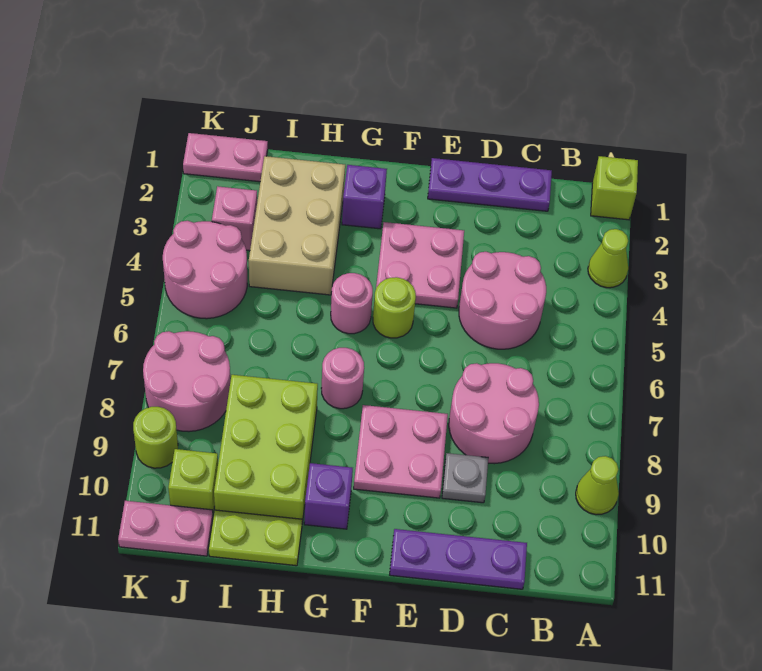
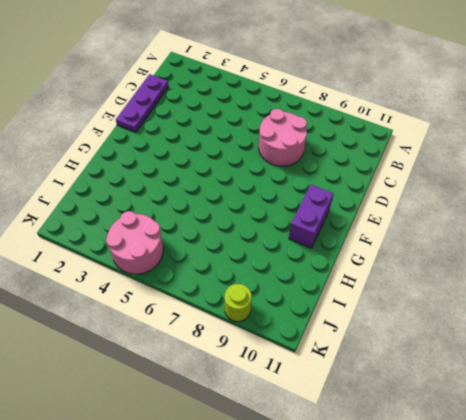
purple 1x2 brick [289,185,333,248] -> purple 1x1 brick [304,463,353,529]
none -> lime 1x1 brick [591,156,638,220]
none -> lime 1x1 cone [588,229,628,288]
none -> lime 1x1 cone [576,456,619,515]

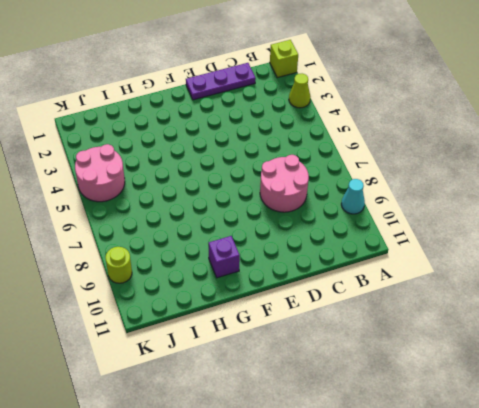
cyan 1x1 cone [341,179,365,214] -> lime 1x1 cone [576,456,619,515]
none -> pink 2x2 round brick [459,252,546,349]
none -> purple 1x3 plate [390,529,527,589]
none -> grey 1x1 plate [442,453,488,503]

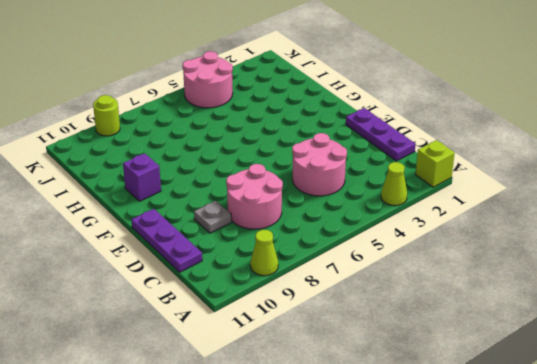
none -> pink 2x2 plate [376,222,464,308]
none -> pink 2x2 plate [354,405,448,498]
none -> lime 1x1 round brick [373,277,416,338]

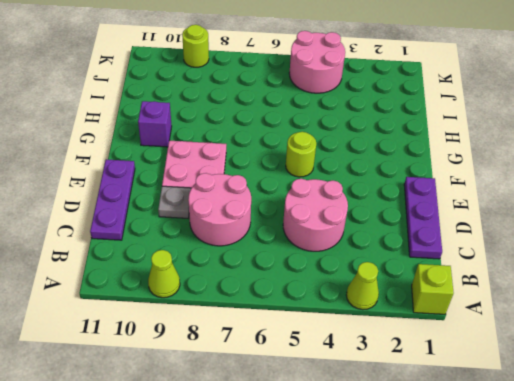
none -> pink 2x2 plate [376,222,464,308]
none -> purple 1x1 brick [342,165,387,229]
none -> pink 1x1 round brick [331,273,373,334]

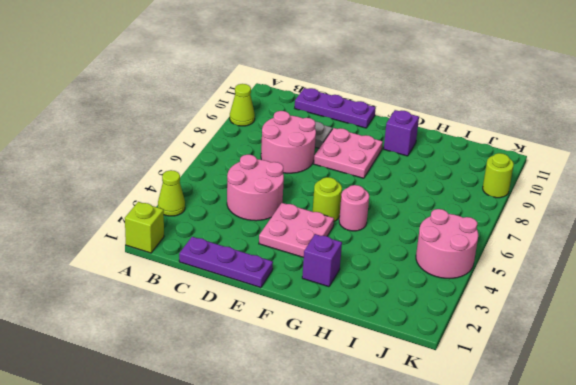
none -> pink 1x1 round brick [321,348,364,409]
none -> tan 2x3 brick [249,156,345,295]
none -> lime 2x3 brick [214,375,318,523]

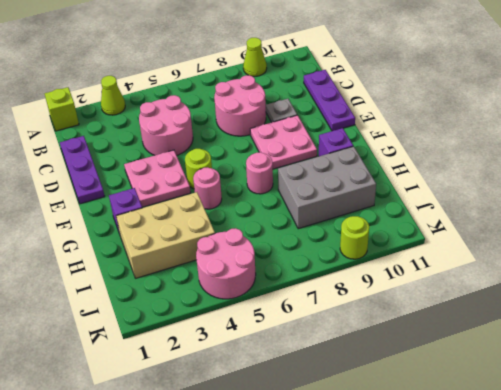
grey 2x3 brick [278,146,376,229] -> lime 2x3 brick [214,375,318,523]
none -> lime 1x2 plate [209,510,302,566]
none -> pink 1x2 plate [183,133,268,182]
none -> pink 1x1 brick [212,186,257,251]

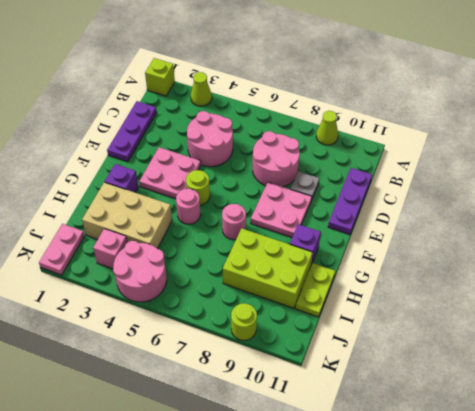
none -> pink 2x2 round brick [143,331,231,432]
none -> lime 1x1 brick [168,449,218,513]
none -> pink 1x2 plate [118,501,213,556]

